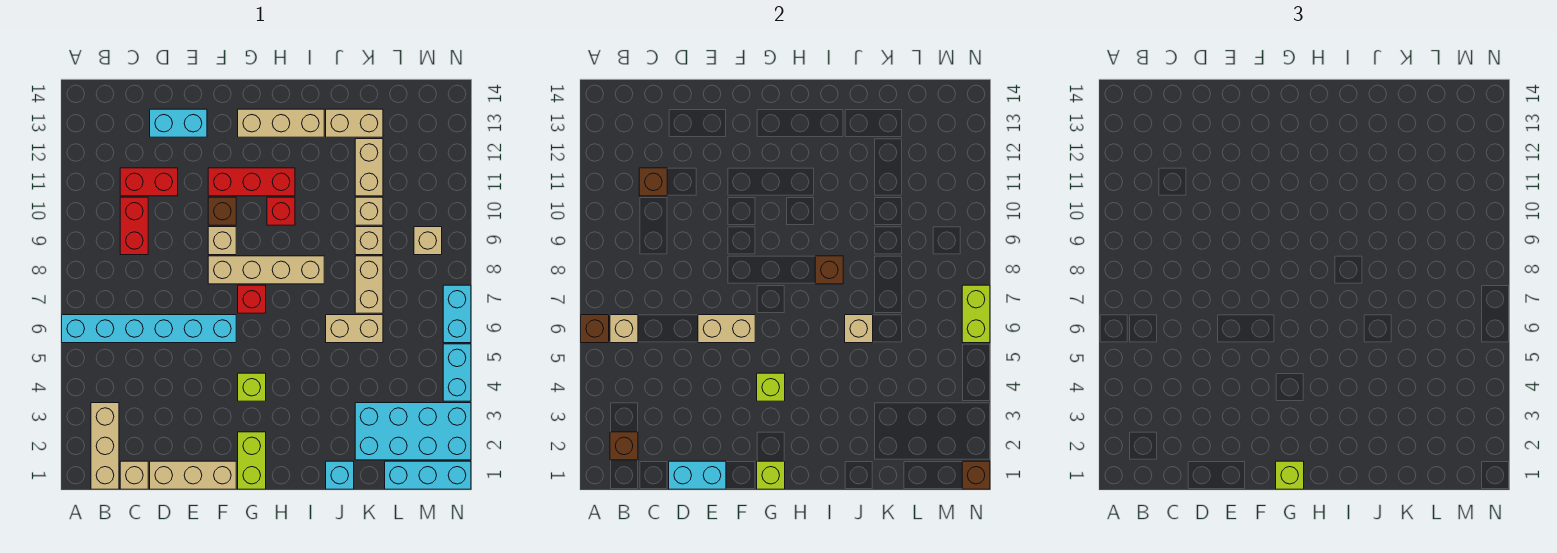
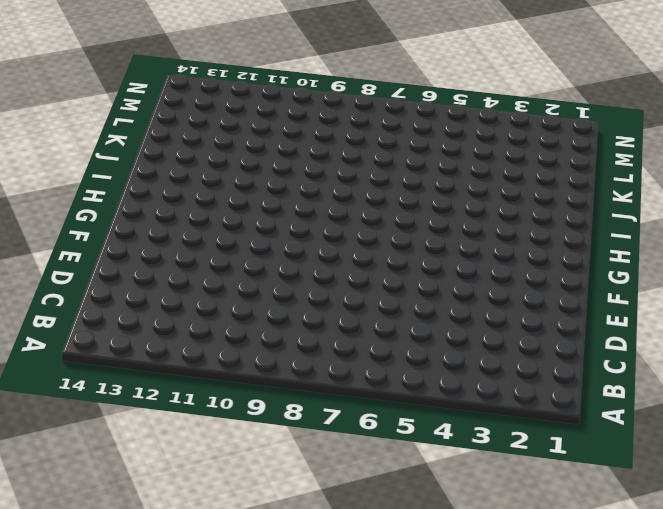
none -> cyan 1x6 brick [62,315,236,343]
none -> tan 1x3 brick [91,403,119,489]
none -> tan 1x1 brick [120,461,148,489]
none -> red 1x2 brick [120,197,148,255]

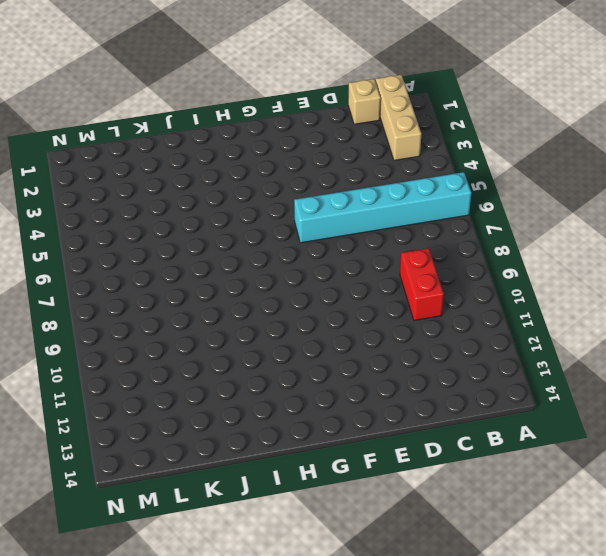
none -> red 1x2 brick [120,168,178,196]
none -> tan 1x3 brick [150,461,236,489]
none -> cyan 1x2 brick [150,109,207,137]
none -> tan 1x4 brick [208,256,324,284]

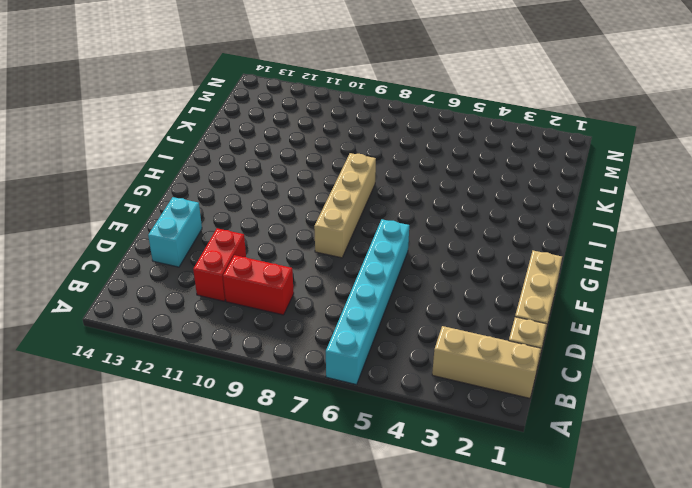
none -> tan 1x1 brick [208,227,236,255]
none -> brown 1x1 brick [208,197,236,225]
none -> red 1x3 brick [208,168,295,196]
none -> lime 1x2 brick [238,432,266,489]

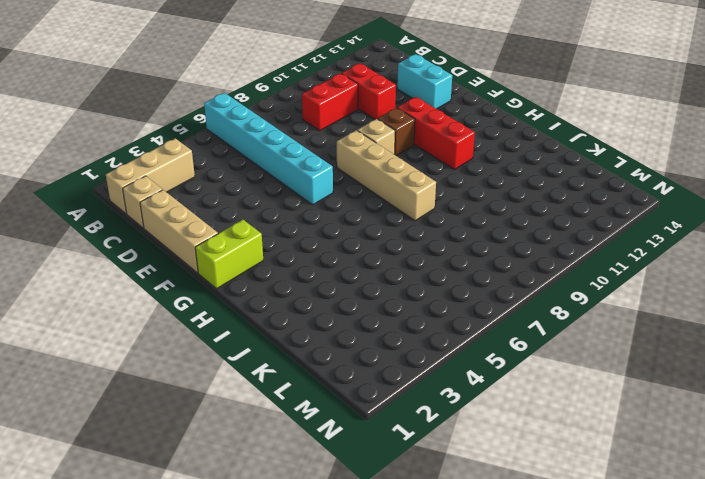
none -> lime 1x1 brick [238,373,266,401]
none -> red 1x1 brick [238,285,266,313]
none -> tan 1x3 brick [238,109,324,137]
none -> red 1x1 brick [267,197,295,225]

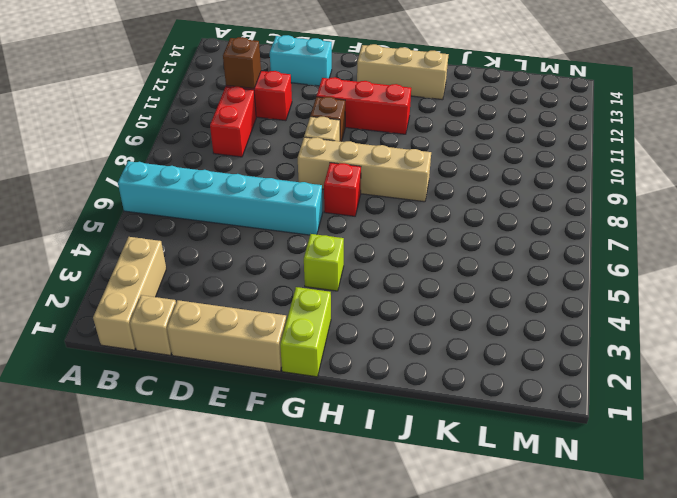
none -> red 1x1 brick [267,197,295,225]
none -> cyan 1x1 brick [326,461,354,489]
none -> tan 1x2 brick [326,315,383,343]
none -> tan 1x2 brick [326,109,383,137]

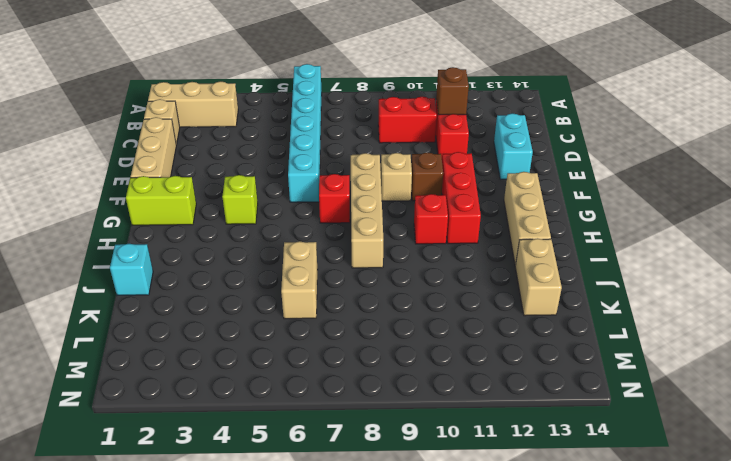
none -> cyan 2x4 brick [355,403,471,460]
none -> tan 1x2 brick [355,256,383,313]
none -> tan 1x1 brick [355,227,383,255]
none -> tan 1x1 brick [355,197,383,225]

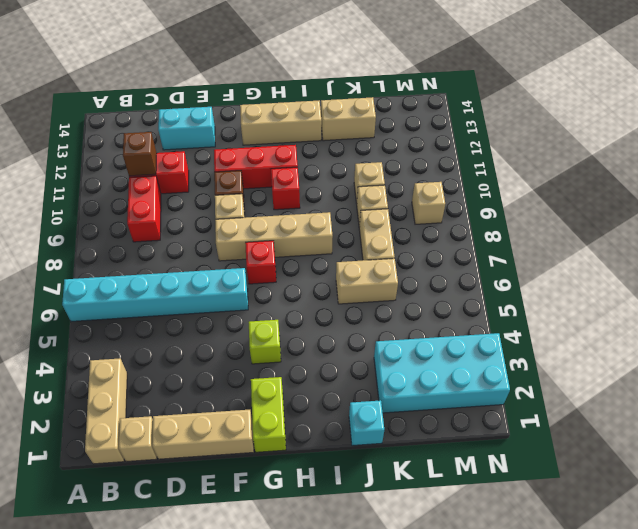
none -> tan 1x2 brick [355,139,383,196]
none -> cyan 1x3 brick [385,461,471,489]
none -> cyan 1x2 brick [443,344,471,401]
none -> cyan 1x2 brick [443,285,471,343]

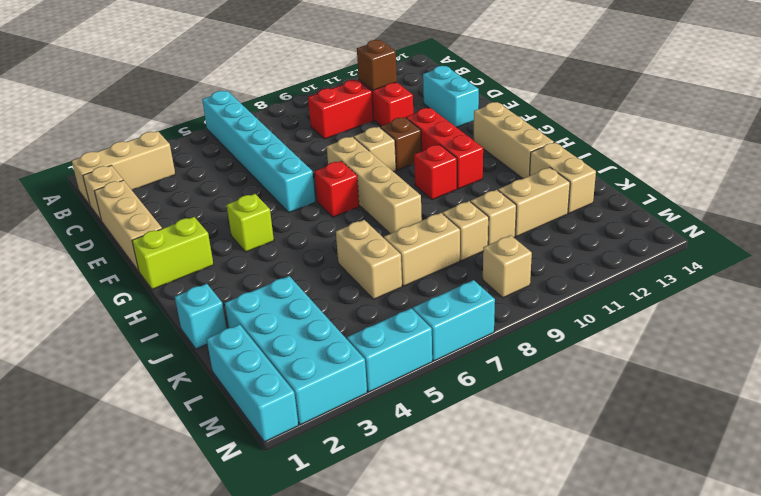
none -> brown 1x1 brick [581,315,609,343]
none -> brown 1x1 brick [610,432,638,460]
none -> tan 1x1 brick [610,315,638,343]
none -> cyan 1x2 brick [669,461,726,489]

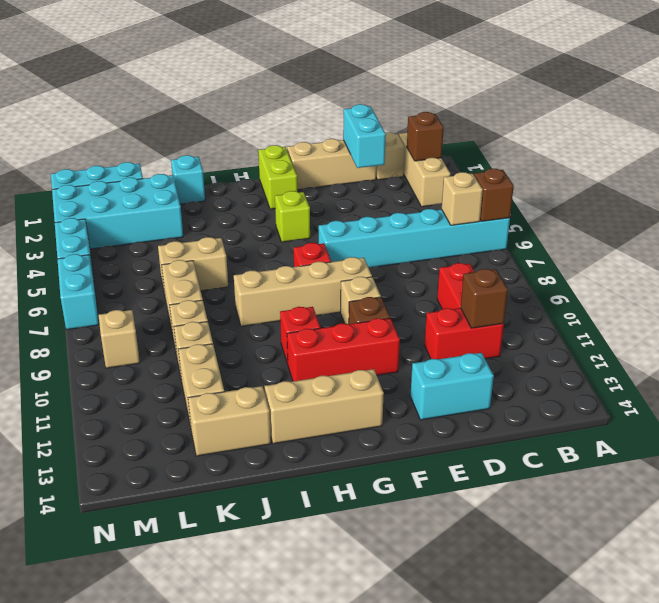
cyan 1x2 brick [343,104,386,168] -> cyan 1x2 brick turned to [669,461,726,489]
none -> tan 1x2 brick [698,315,755,343]
none -> lime 1x1 brick [757,461,785,489]
none -> lime 1x1 brick [757,373,785,401]
none -> brown 1x1 brick [815,256,843,284]

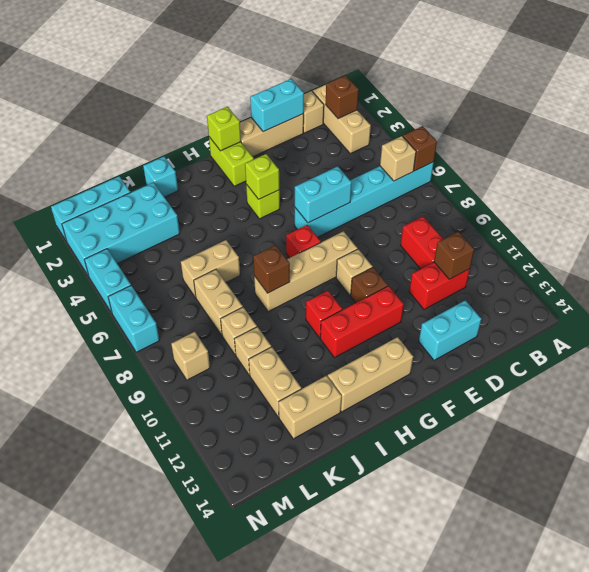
cyan 1x2 brick [295,166,352,223] -> tan 1x2 brick [698,315,755,343]
none -> tan 1x1 brick [845,315,873,343]
none -> brown 1x1 brick [962,461,990,489]
none -> lime 1x2 brick [962,285,990,343]
none -> lime 1x1 brick [1276,461,1304,489]

